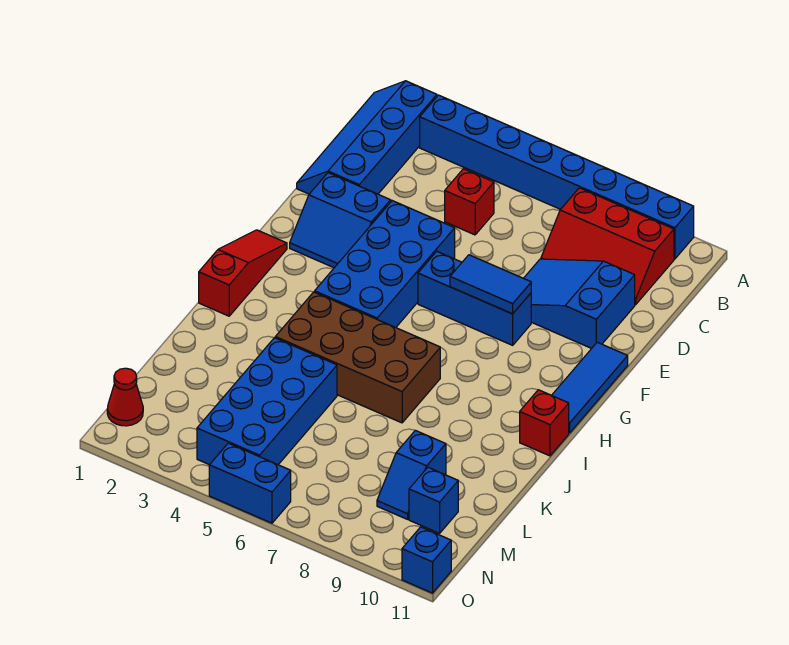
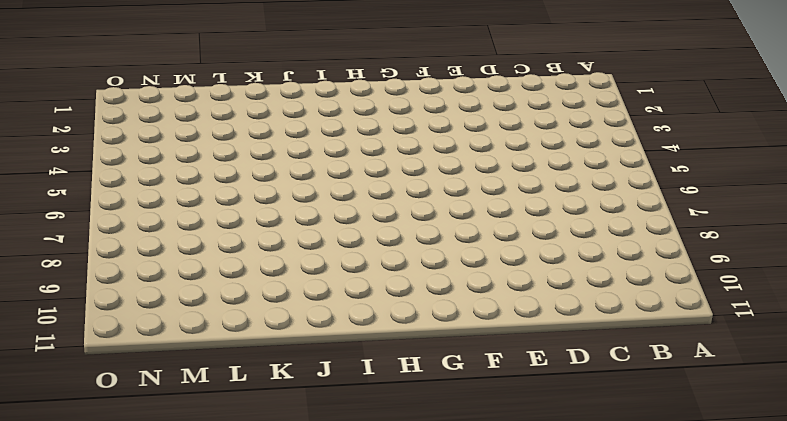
none -> blue 2x4 slope [297,81,437,194]
none -> blue 1x8 brick [420,95,694,259]
none -> red 2x3 slope [541,188,674,305]

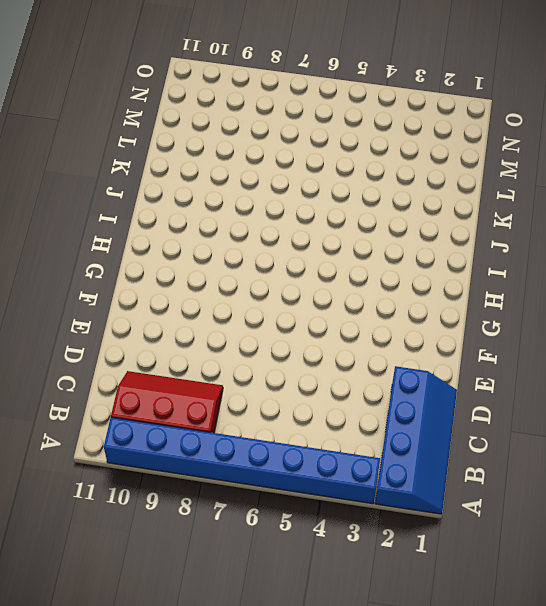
none -> red 1x1 brick [445,169,494,235]
none -> blue 2x3 slope [524,259,635,348]
none -> blue 2x2 slope [290,173,391,268]

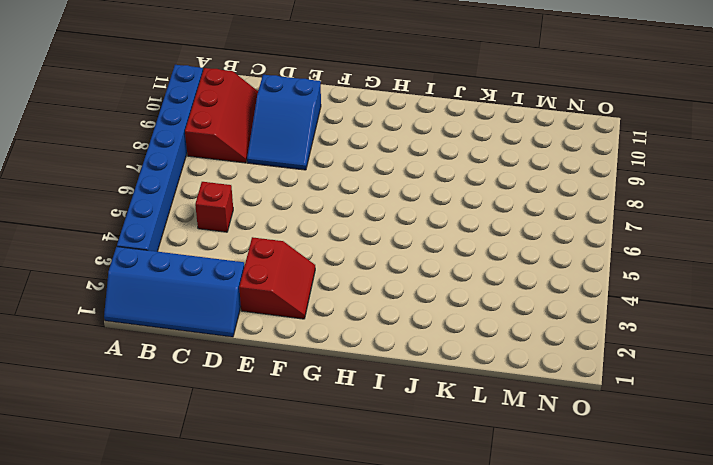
red 2x2 slope [239,237,315,319] -> blue 2x2 slope [290,173,391,268]
none -> blue 2x4 brick [315,201,455,328]
none -> blue 1x3 brick [418,251,531,345]
none -> blue 1x3 tile [552,342,628,433]

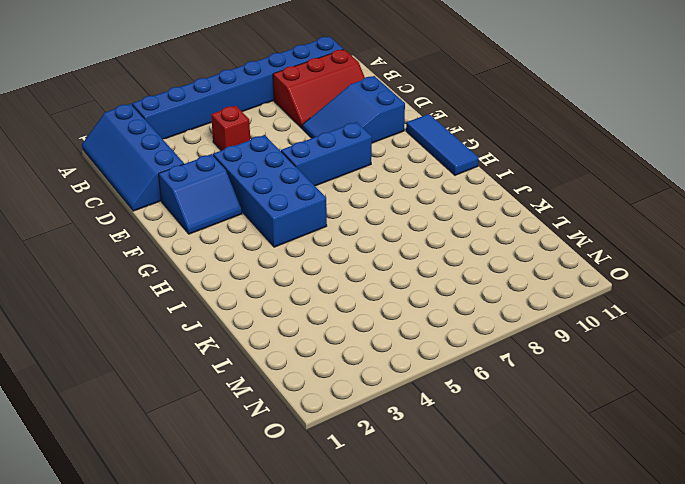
none -> red 1x3 slope [199,230,287,316]
none -> brown 2x4 brick [275,292,440,423]
none -> red 1x1 brick [520,390,569,456]

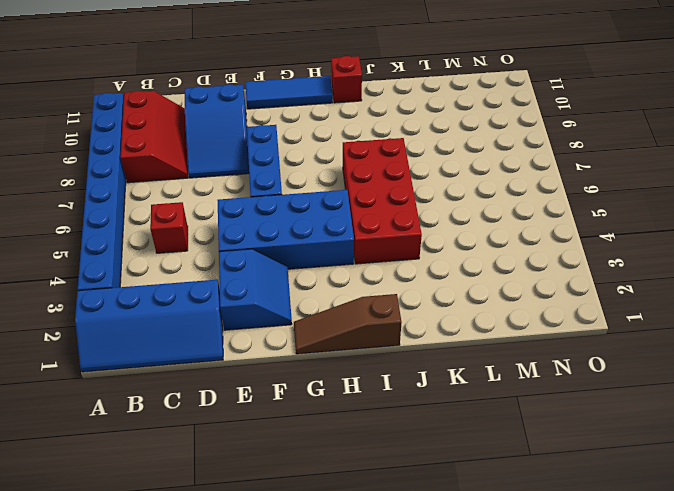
brown 1x3 slope [294,294,402,354] -> red 1x3 slope [199,230,287,316]
red 2x4 brick [343,138,422,264] -> brown 2x4 brick [275,292,440,423]
none -> blue 2x4 brick [197,338,337,465]
none -> blue 1x2 slope [377,430,446,519]
none -> blue 1x1 brick [409,467,458,533]

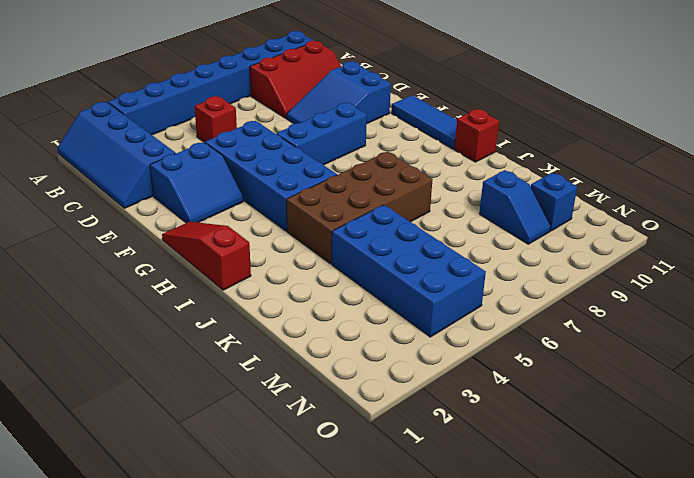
none -> red 1x1 cone [107,368,143,426]
none -> blue 1x2 brick [209,443,291,523]
none -> blue 1x1 brick [402,527,451,593]

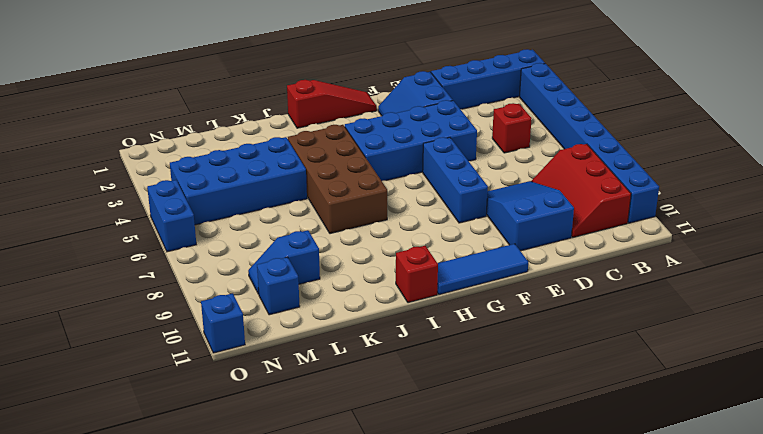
none -> red 1x1 cone [107,368,143,426]
none -> blue 1x2 tile [450,255,531,314]

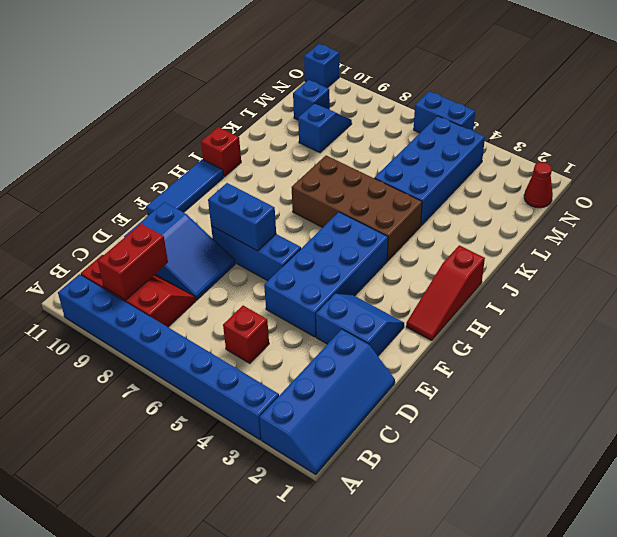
red 1x2 brick [98,224,168,300] -> none
blue 1x2 brick [208,183,276,251] -> blue 1x2 tile [450,255,531,314]

